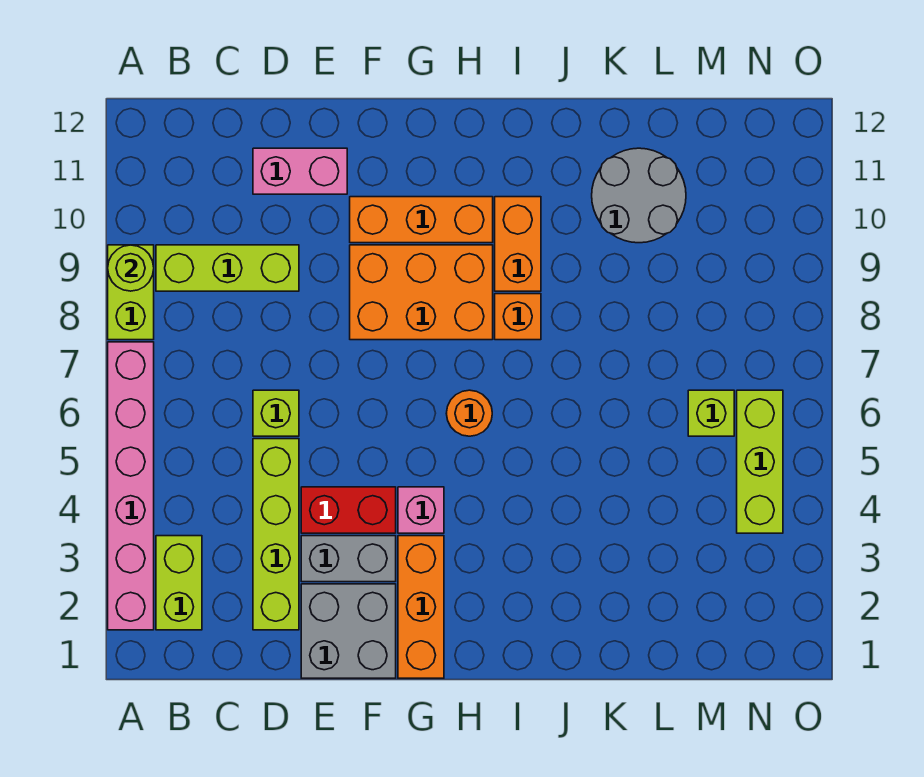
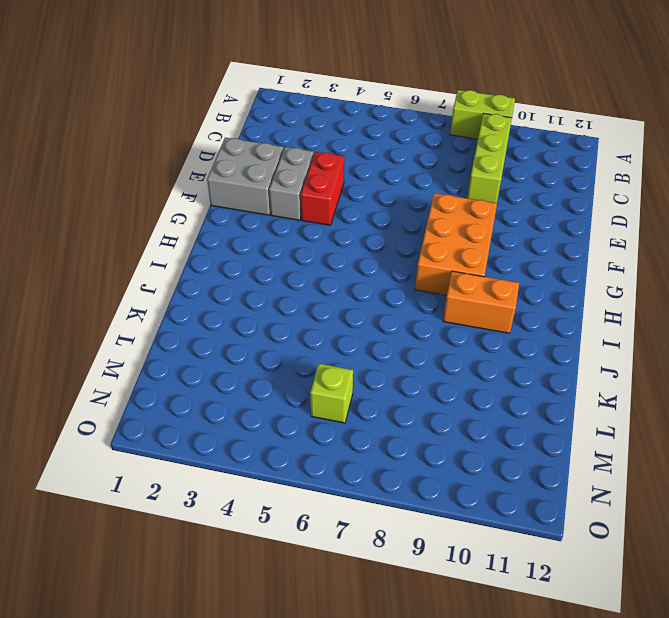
none -> pink 1x6 brick [108,342,154,630]
none -> lime 1x2 brick [156,536,202,630]
none -> lime 1x4 brick [253,439,299,630]

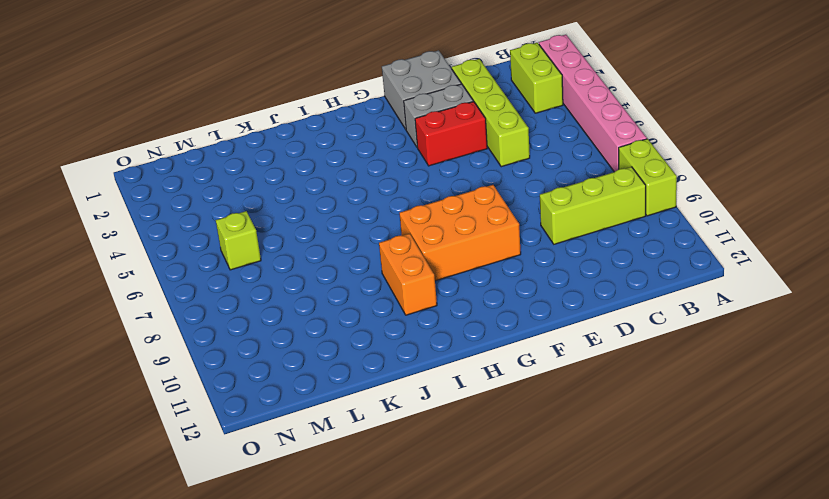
none -> lime 1x1 brick [253,390,299,436]
none -> pink 1x2 brick [253,148,347,194]
none -> orange 1x3 brick [350,197,493,243]

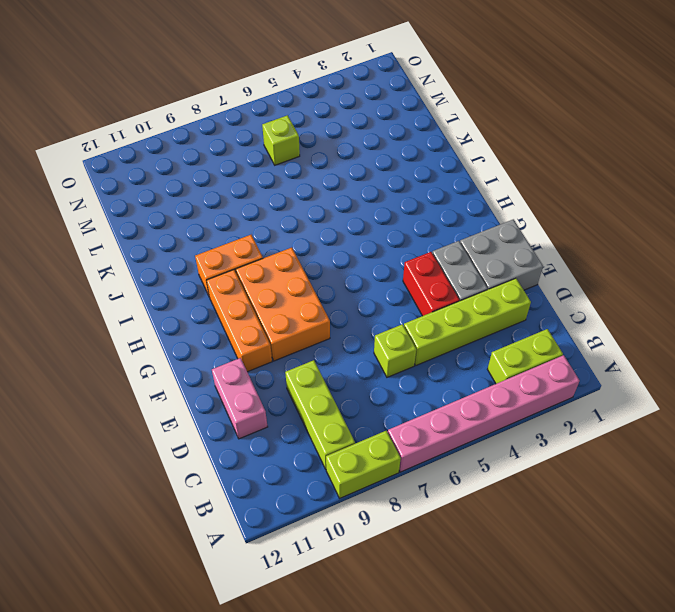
none -> orange 1x3 brick [398,536,444,678]
none -> pink 1x1 brick [398,487,444,533]
none -> orange 1x1 round brick [446,390,492,436]

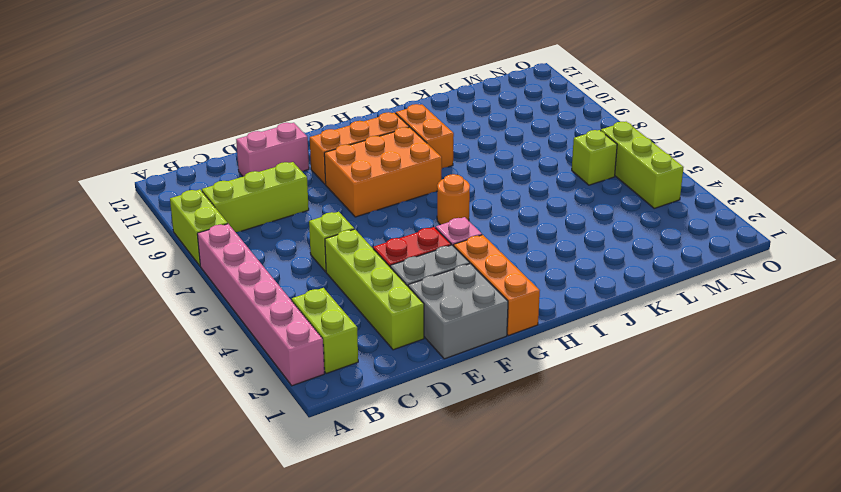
none -> orange 1x1 brick [495,294,541,340]
none -> grey 2x2 round brick [592,148,686,243]
none -> lime 1x1 round brick [108,245,154,291]

